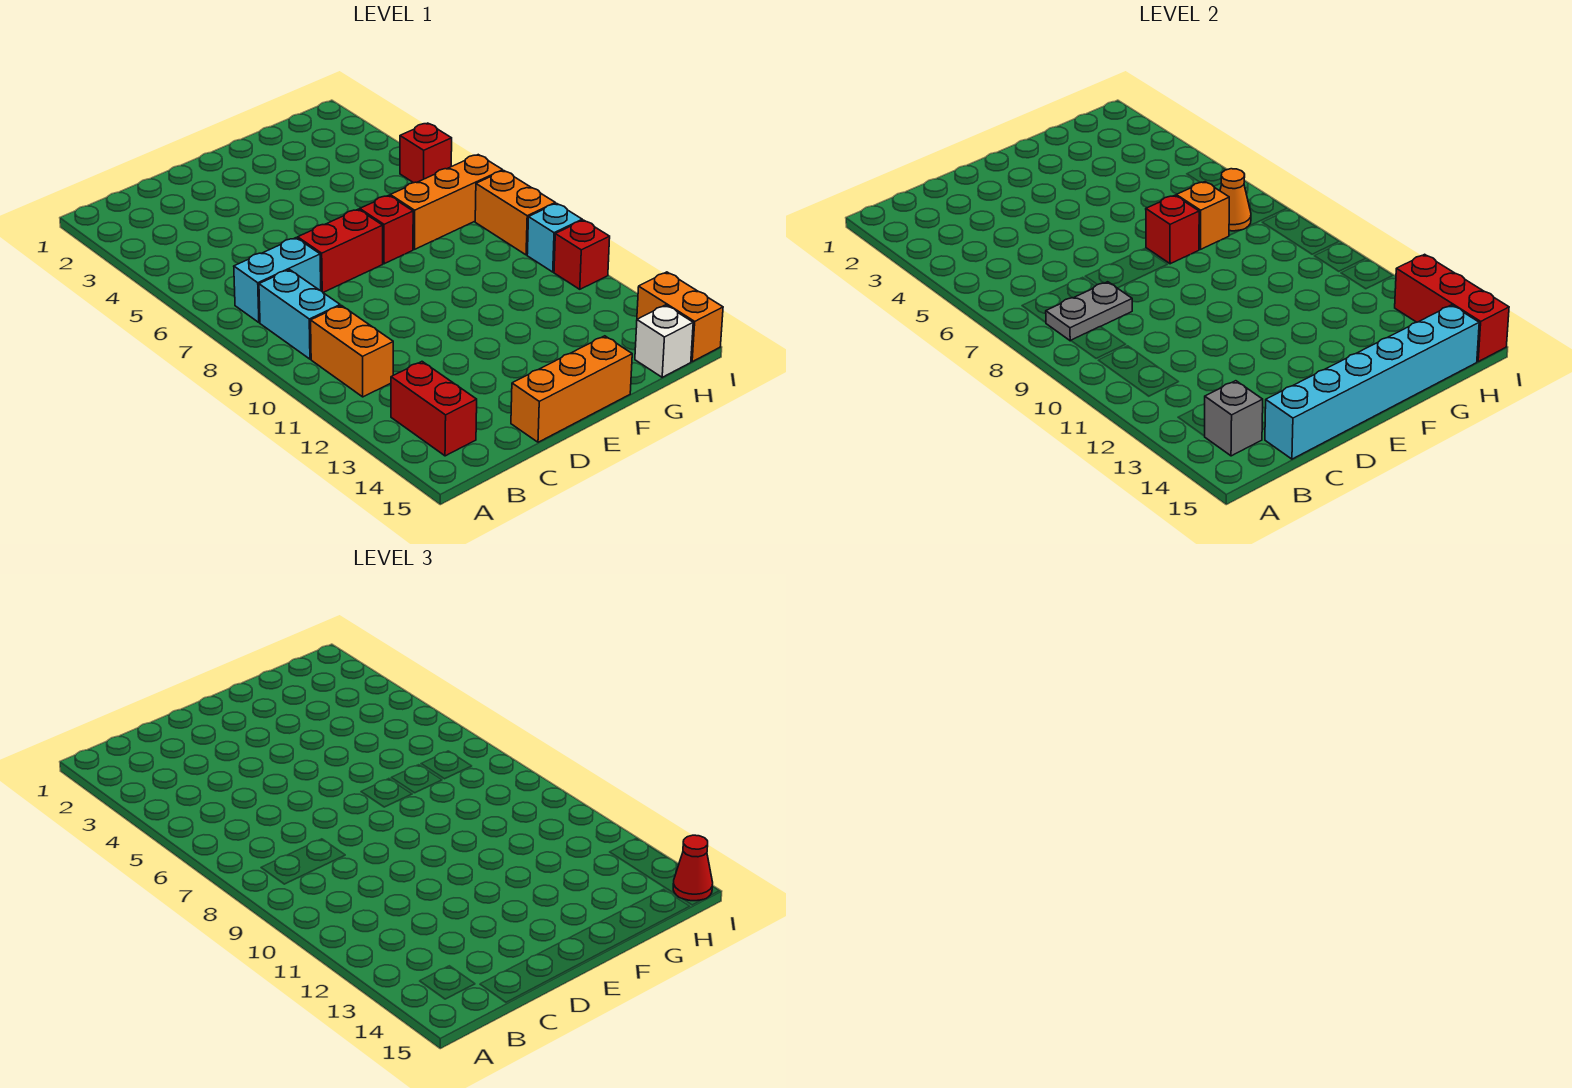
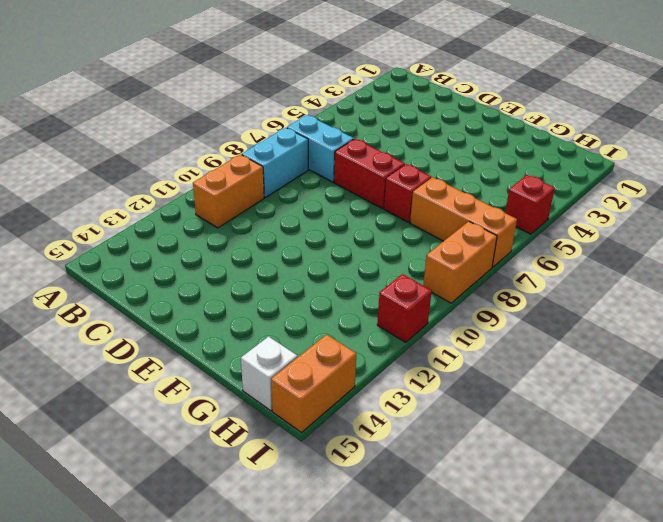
none -> red 1x2 brick [391,362,477,456]
none -> orange 1x3 brick [511,336,632,442]
none -> cyan 1x1 brick [527,203,582,272]

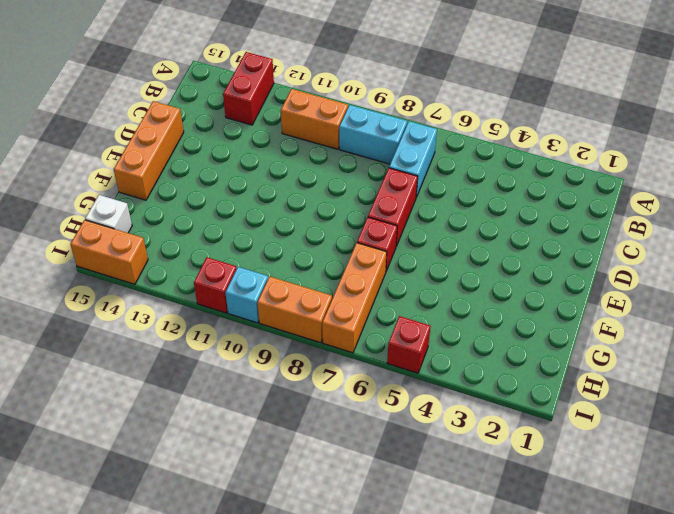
red 1x2 brick [223,52,274,125] -> red 1x2 brick turned to [391,362,477,456]
none -> grey 1x2 plate [1046,282,1132,341]
none -> grey 1x1 brick [1205,381,1263,456]
none -> cyan 1x6 brick [1265,305,1479,459]

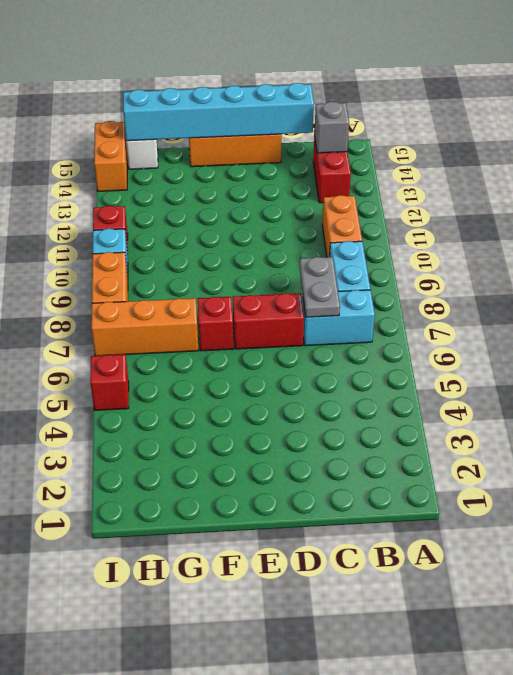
grey 1x2 plate [300,257,340,317] -> grey 1x2 plate turned to [1046,282,1132,341]
none -> red 1x1 brick [1146,195,1199,264]
none -> orange 1x1 brick [1176,182,1229,249]
none -> orange 1x1 cone [1220,169,1251,231]

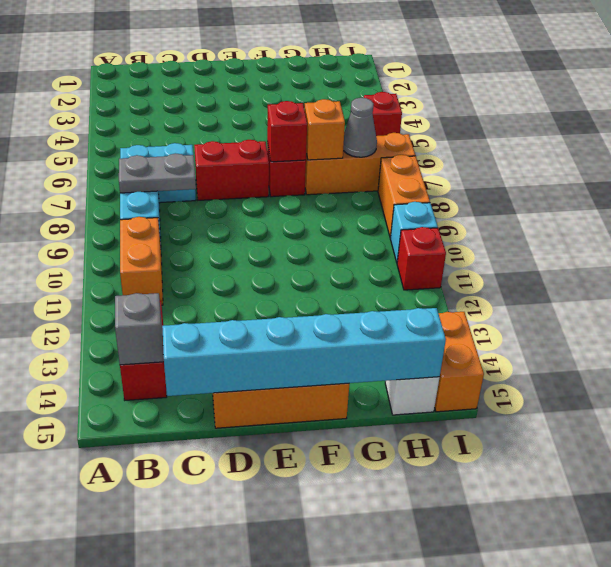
grey 1x1 cone [343,98,377,157] -> orange 1x1 cone [1220,169,1251,231]
none -> red 1x3 brick [1395,254,1509,362]
none -> red 1x1 cone [673,835,713,901]

